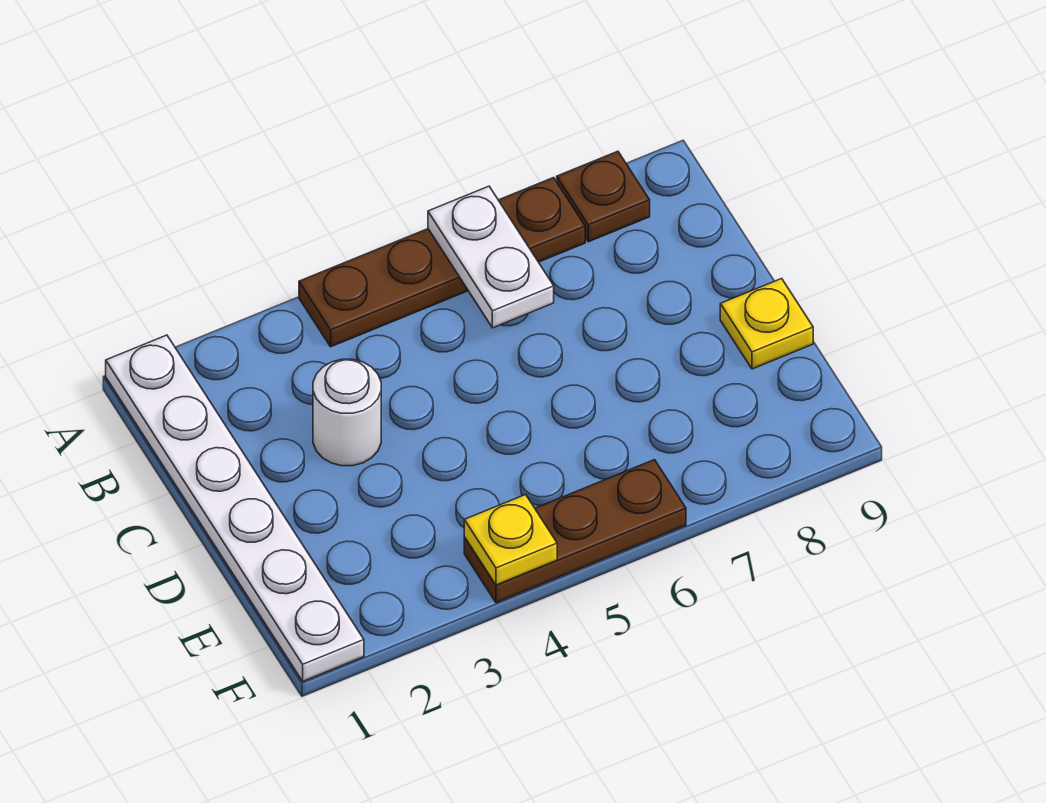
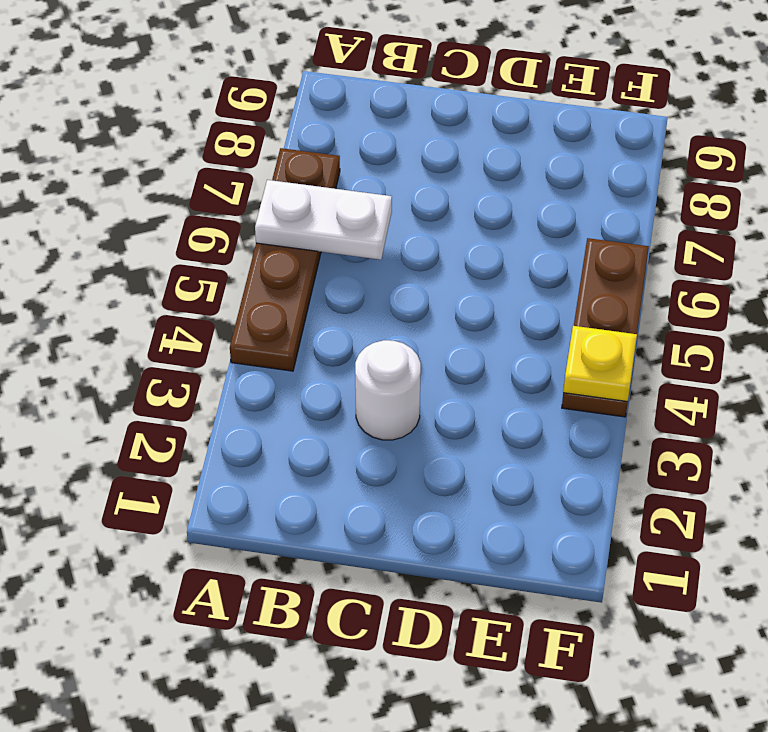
none -> white 1x6 plate [106,335,364,681]
none -> brown 1x1 plate [557,151,650,242]

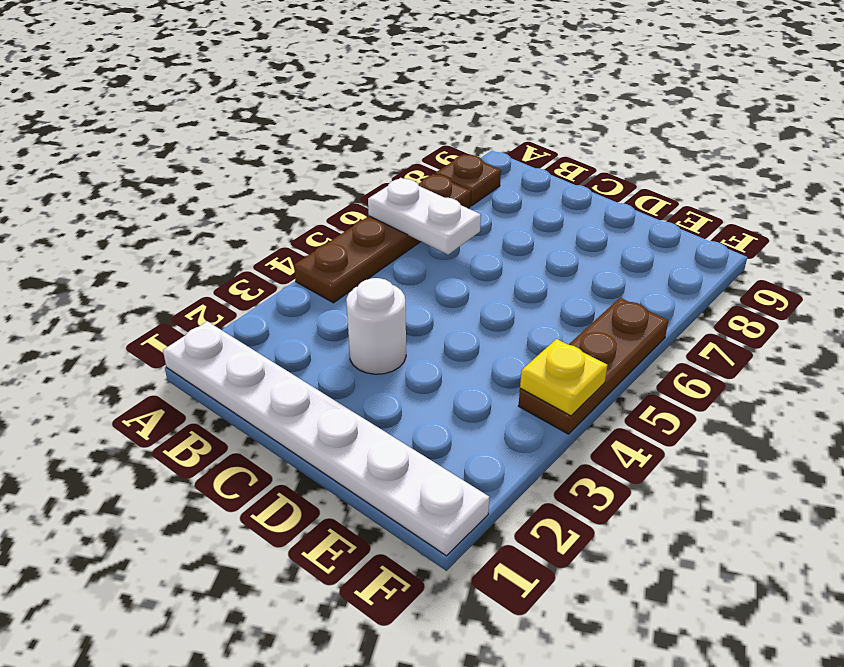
none -> yellow 1x1 plate [720,279,813,369]

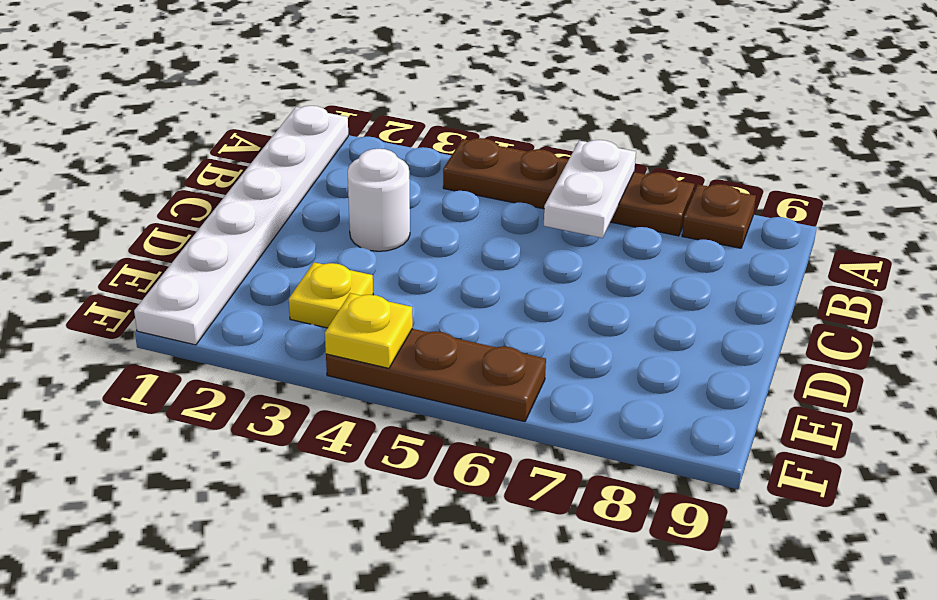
yellow 1x1 plate [289,262,373,328] -> yellow 1x1 plate moved to [720,279,813,369]

